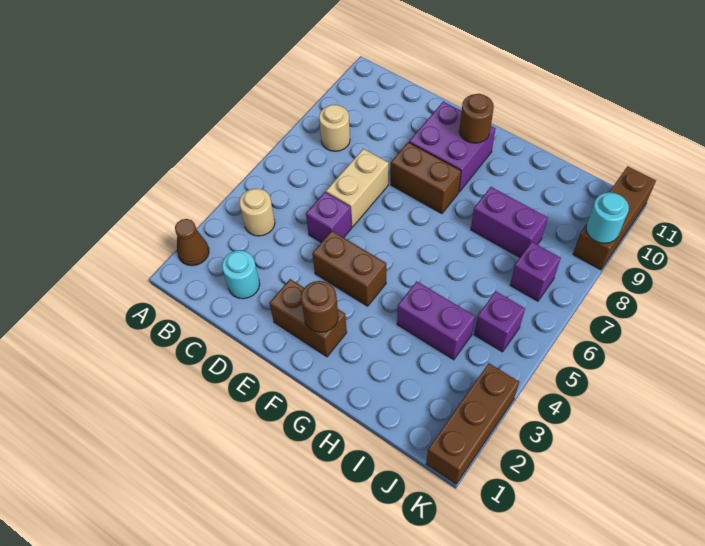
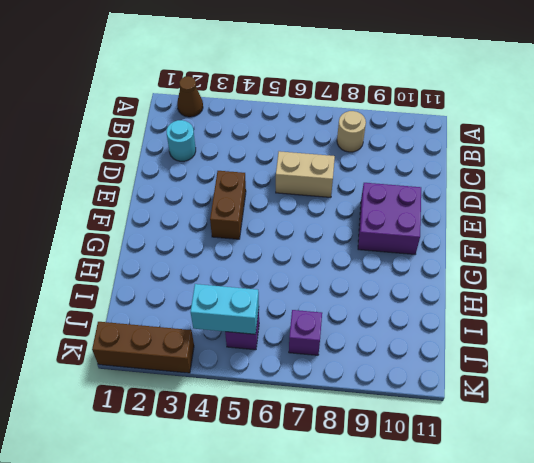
cyan 1x2 brick [191,284,259,334] -> none
none -> tan 1x1 round brick [239,188,275,236]
none -> purple 1x1 brick [306,192,352,242]
none -> brown 1x2 brick [269,279,347,357]

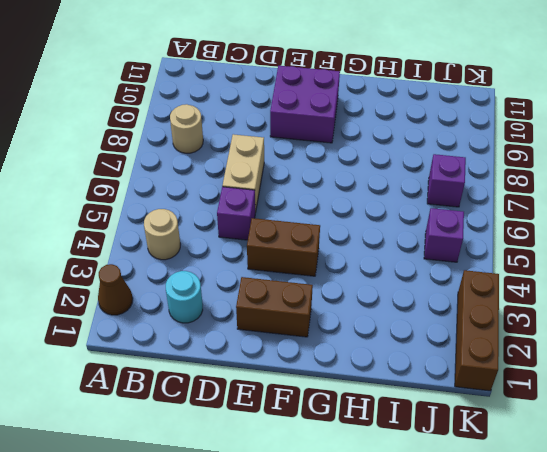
none -> brown 1x2 brick [391,142,461,214]
none -> purple 1x2 brick [397,281,475,360]
none -> purple 1x2 brick [471,187,548,257]

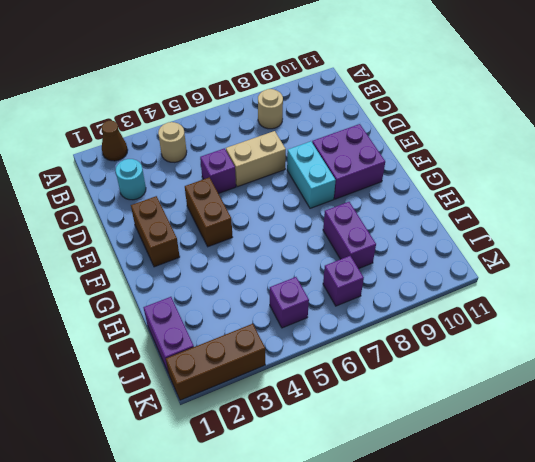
cyan 1x2 brick [287,141,336,208] -> brown 1x2 brick [391,142,461,214]
purple 1x2 brick [143,297,194,372] -> purple 1x2 brick moved to [397,281,475,360]
none -> brown 1x3 brick [573,166,656,270]
none -> brown 1x1 round brick [301,281,338,332]
none -> brown 1x1 round brick [459,94,494,143]

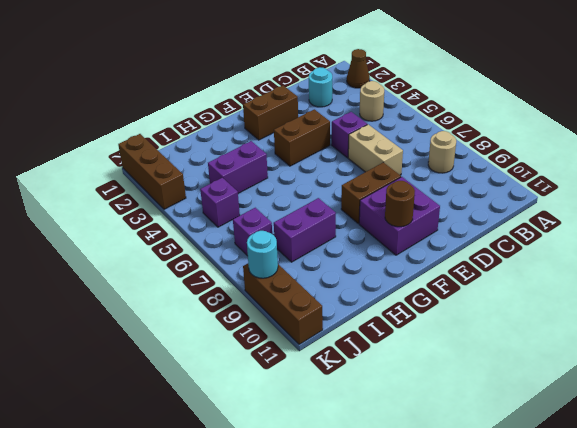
none -> brown 1x1 round brick [301,281,338,332]

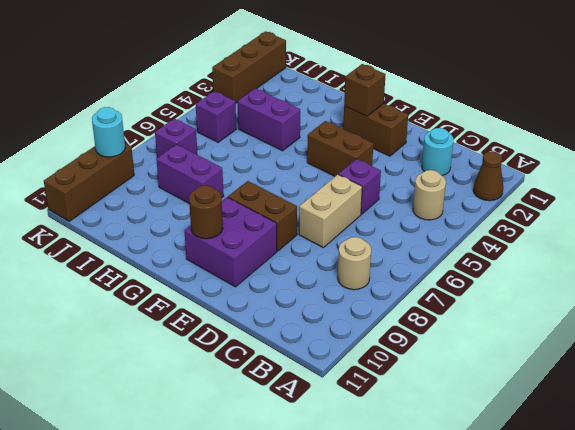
brown 1x1 brick [344,64,386,116] -> brown 1x1 round brick [301,281,338,332]

